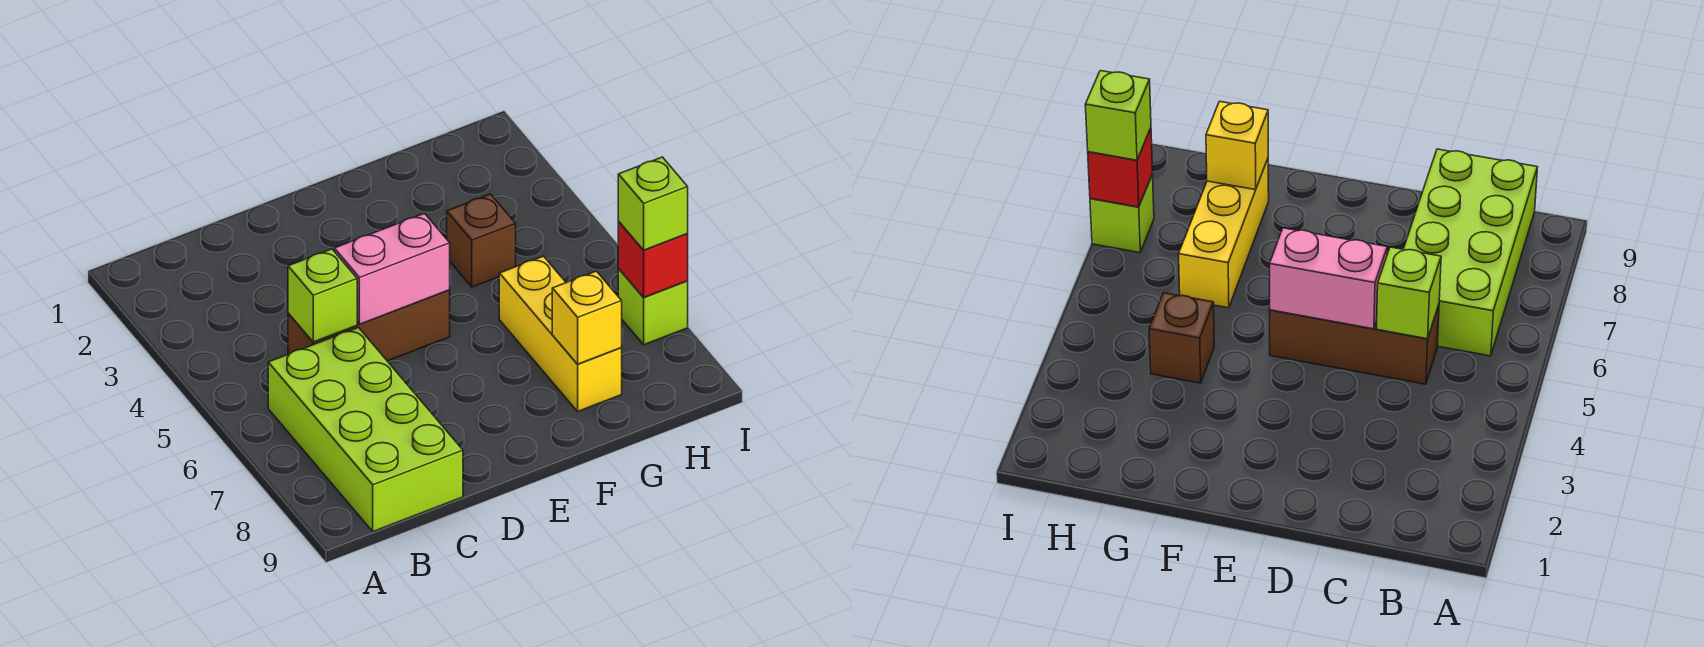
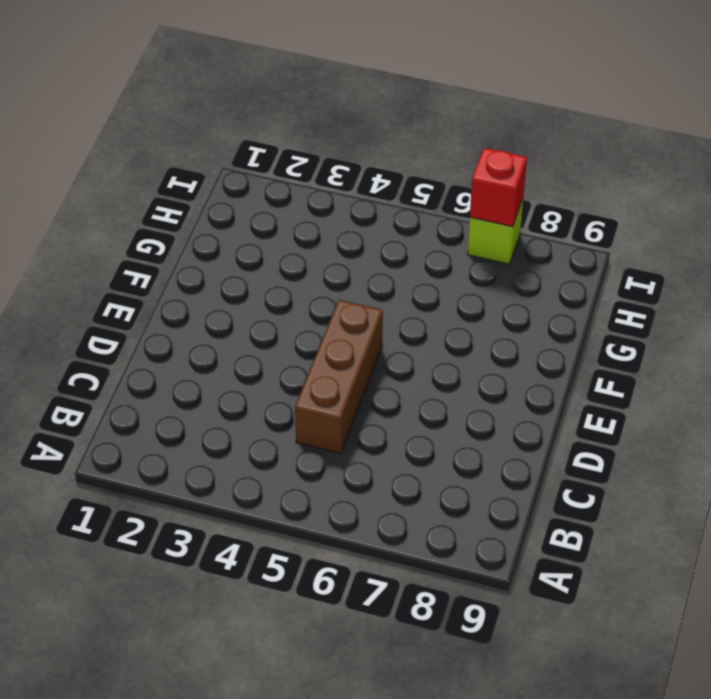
none -> lime 2x4 brick [268,327,463,532]
none -> brown 1x1 brick [447,194,516,287]

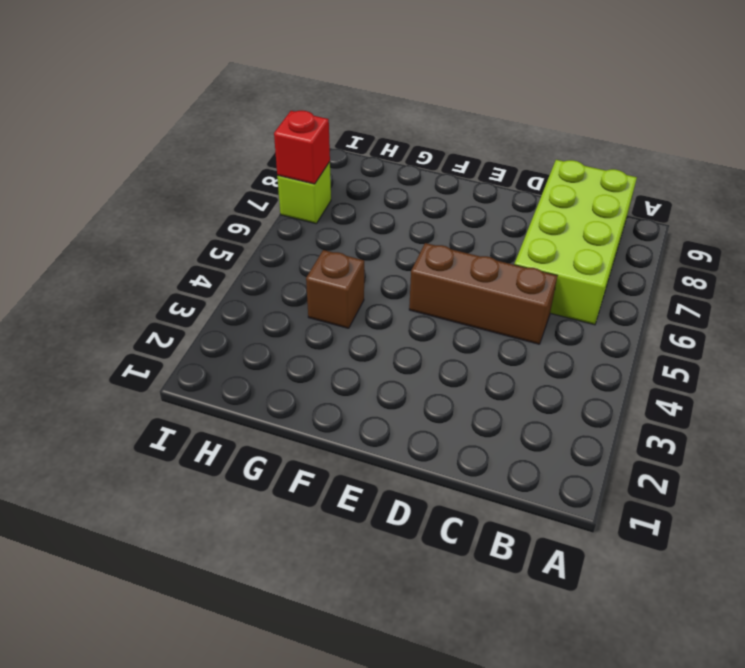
none -> yellow 1x3 brick [499,256,622,411]
none -> lime 1x1 brick [288,249,357,342]

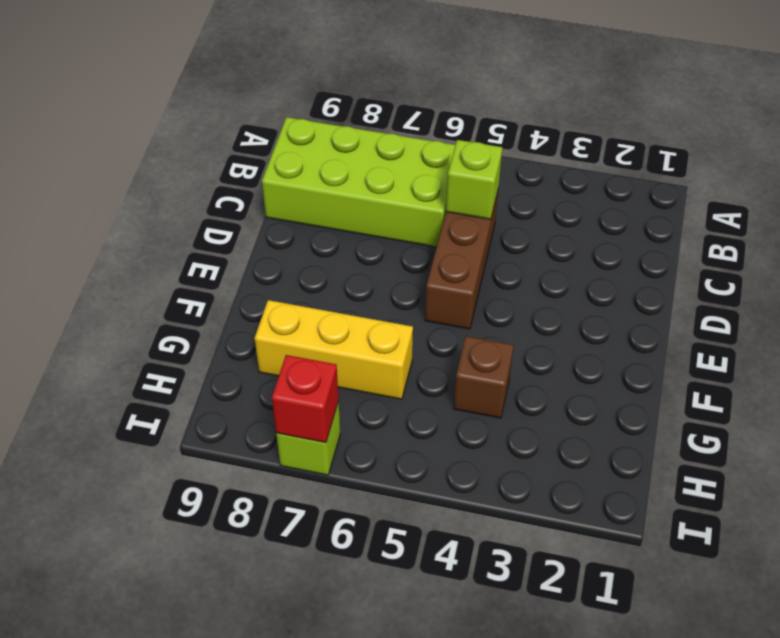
none -> pink 1x2 brick [334,213,450,324]
none -> yellow 1x1 brick [552,271,622,364]

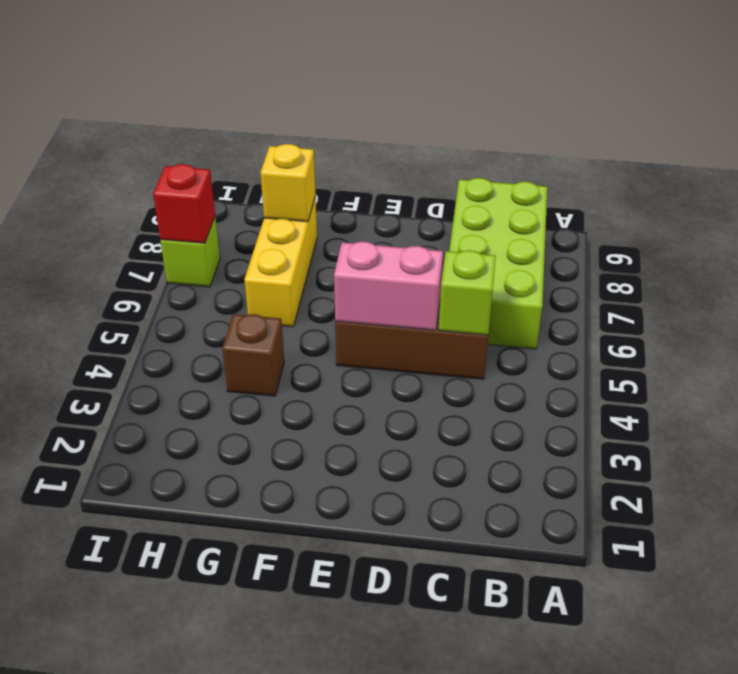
none -> lime 1x1 brick [618,157,688,250]

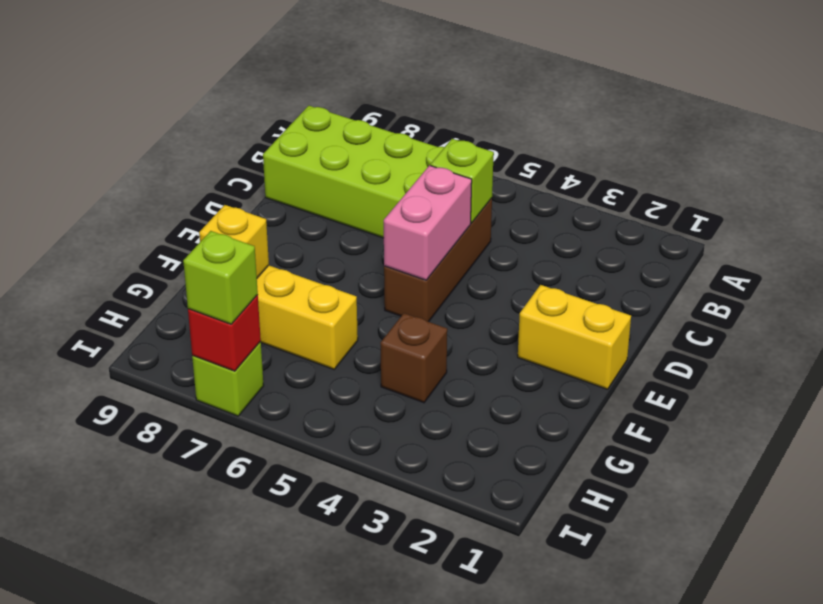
yellow 1x2 brick [518,285,631,389] -> none

